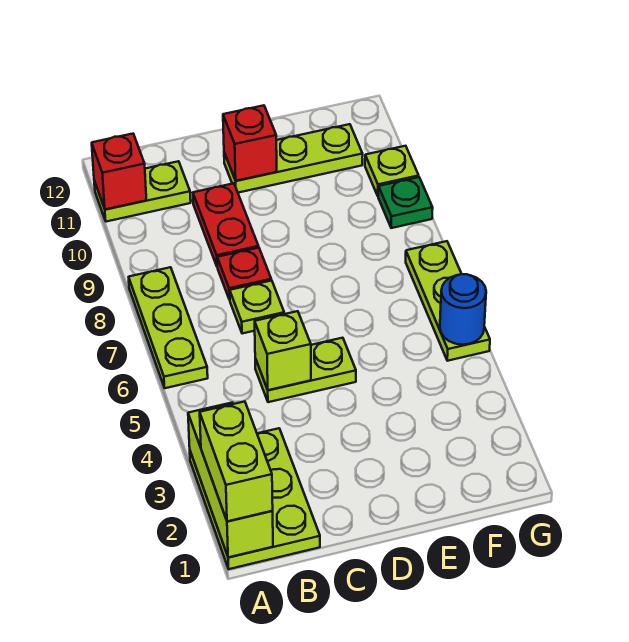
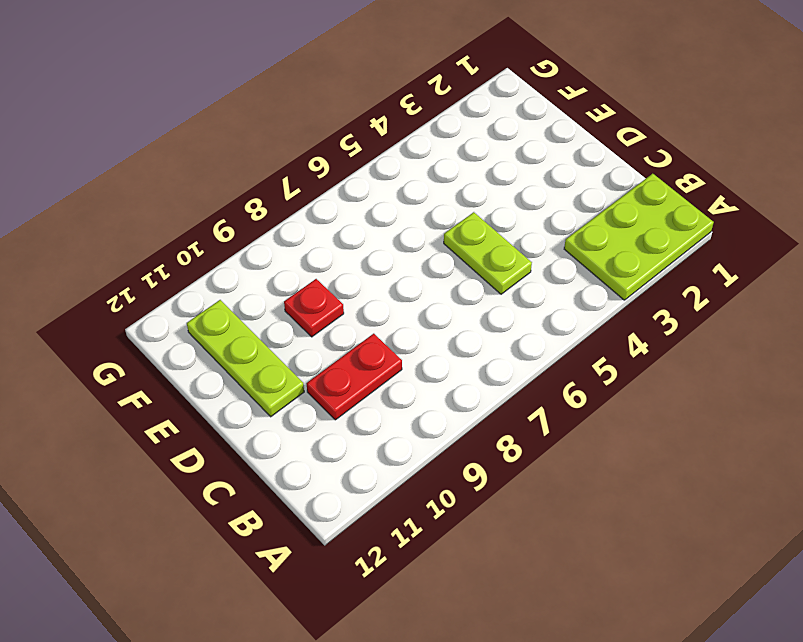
red 1x1 plate [284,279,344,337] -> red 1x1 plate moved to [217,248,271,300]
none -> lime 1x3 plate [129,267,208,388]
none -> lime 1x2 plate [94,161,191,222]
none -> lime 1x1 plate [230,280,284,334]

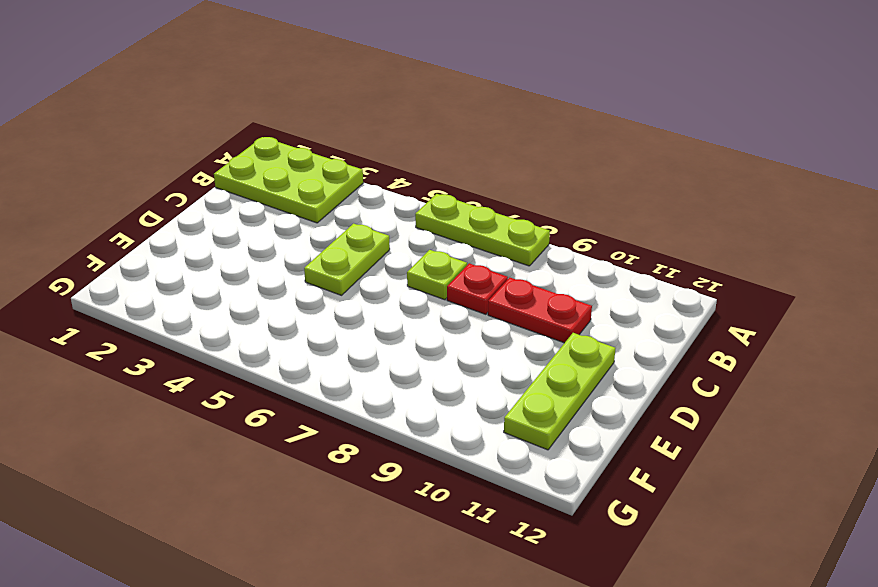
none -> lime 1x2 plate [94,161,191,222]
none -> lime 1x3 plate [406,241,490,361]
none -> green 1x1 plate [378,177,433,228]

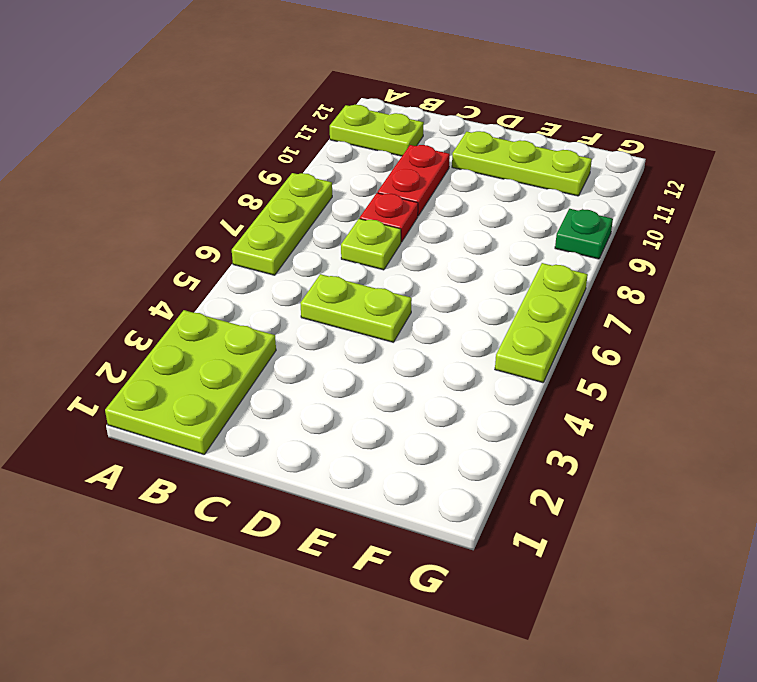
none -> lime 1x1 plate [365,146,419,196]
none -> lime 1x3 brick [188,403,273,558]
none -> red 1x1 brick [92,134,146,209]

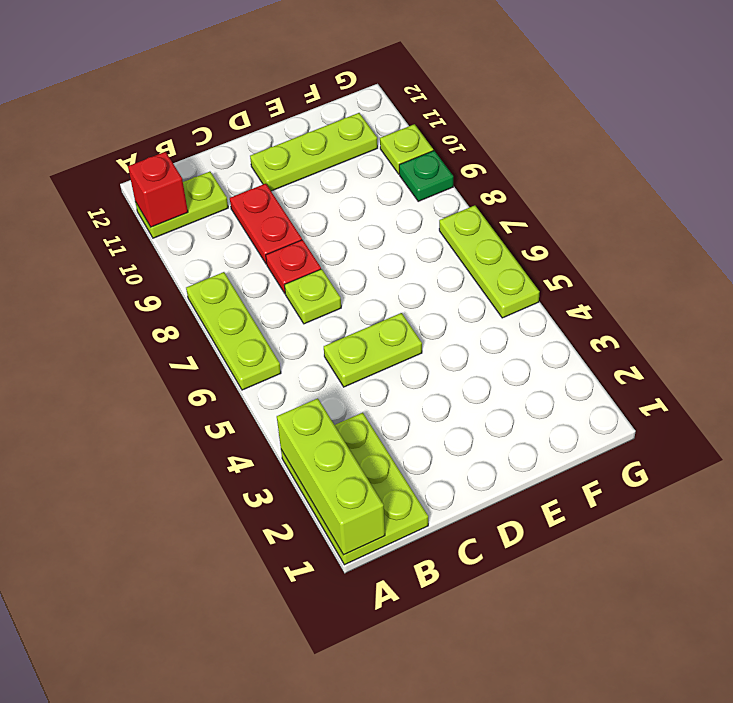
none -> lime 1x1 brick [255,311,311,390]
none -> red 1x1 brick [223,105,277,181]
none -> blue 1x1 round brick [440,274,486,345]

